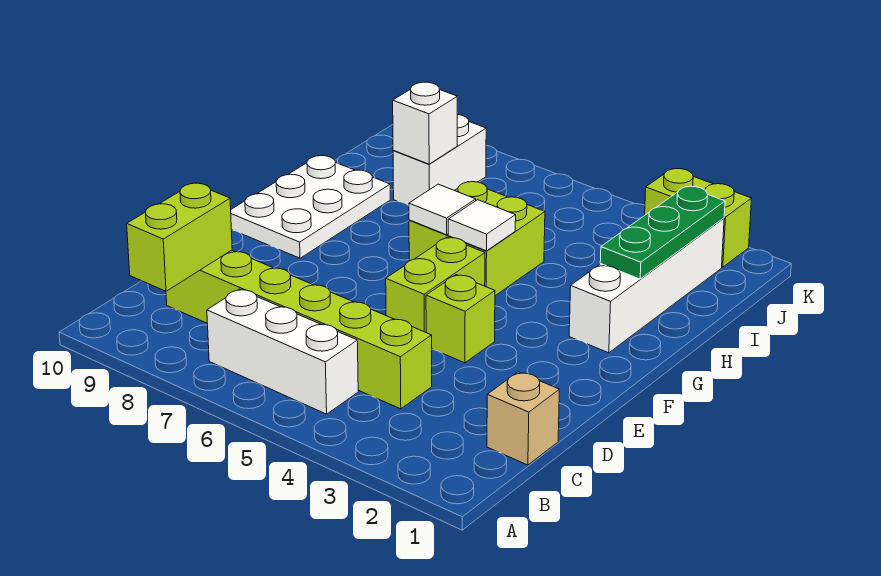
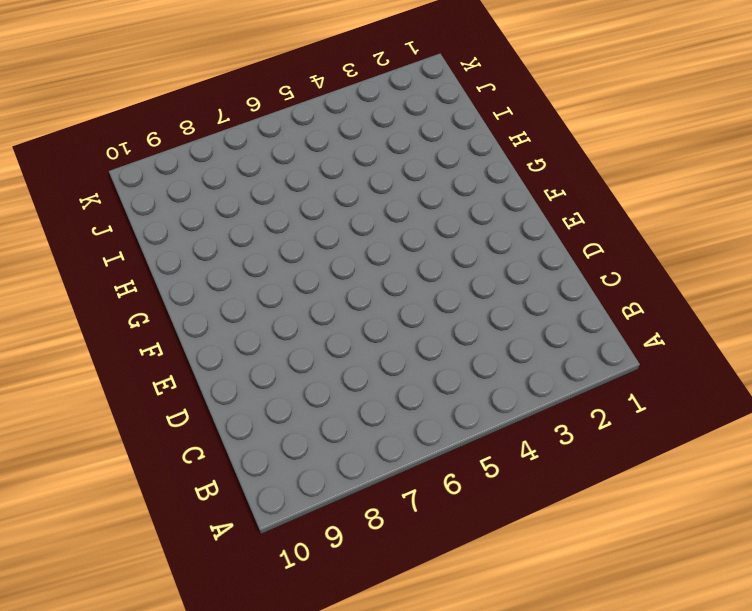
none -> white 1x3 brick [207,289,358,414]
none -> tan 1x1 brick [487,372,559,465]
none -> lime 1x6 brick [166,250,432,409]

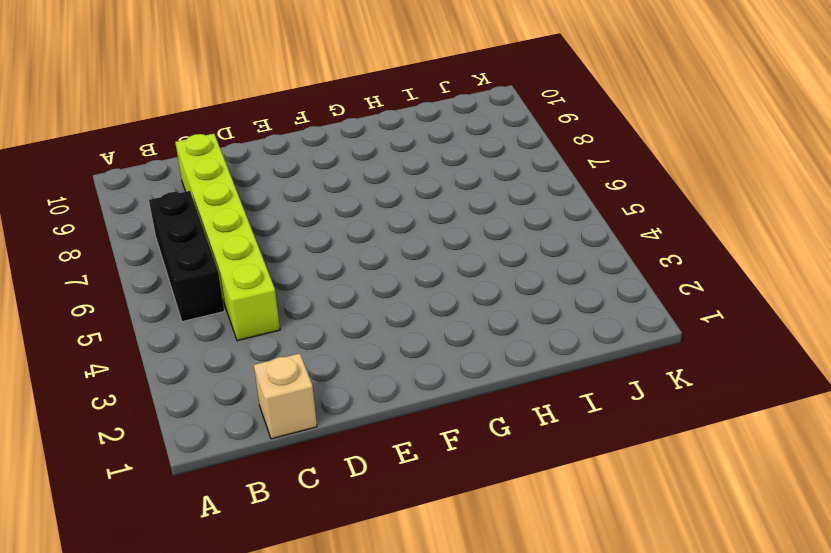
black 1x3 brick [149,191,224,322] -> white 1x3 brick [207,289,358,414]
none -> lime 1x1 brick [426,275,495,363]
none -> lime 1x2 brick [386,237,485,332]
none -> white 2x3 plate [231,156,390,258]

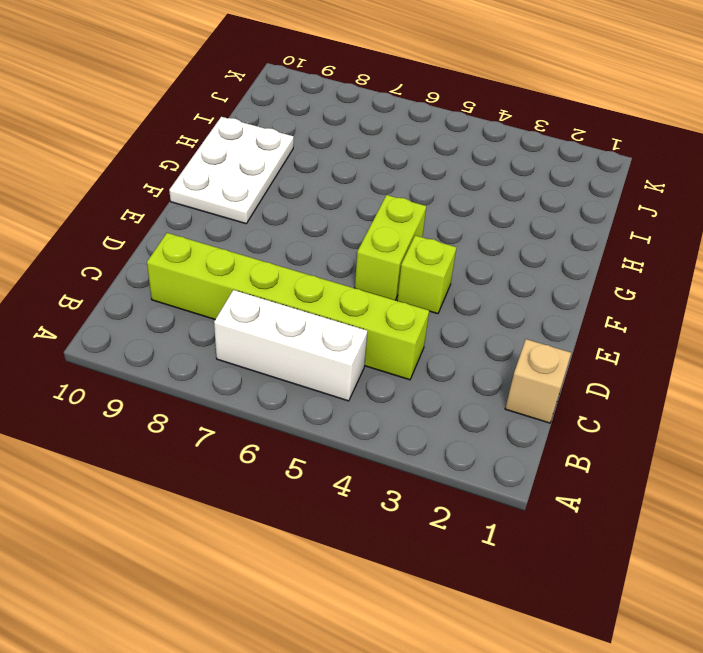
none -> white 1x4 brick [569,218,724,353]
none -> lime 2x2 brick [409,182,545,296]
none -> white 1x2 brick [393,115,486,206]

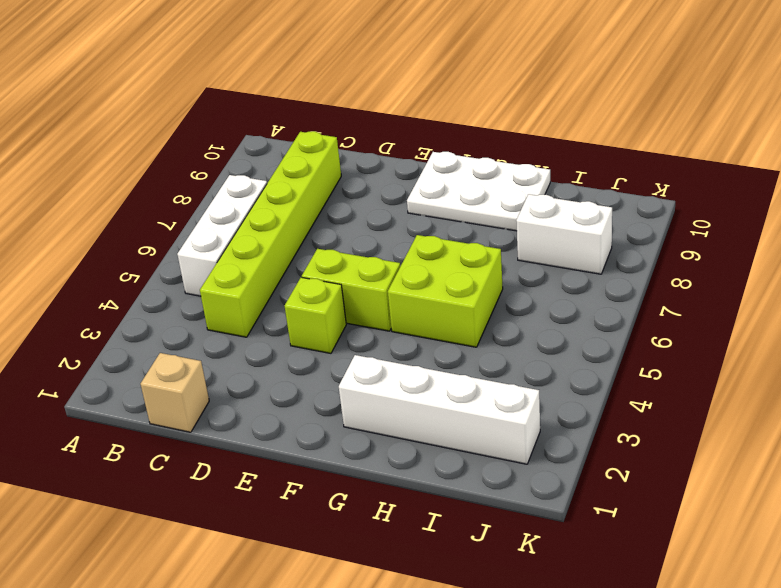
none -> lime 1x2 brick [645,169,752,267]
none -> lime 1x2 brick [127,183,232,291]
none -> white 1x1 tile [448,200,516,251]

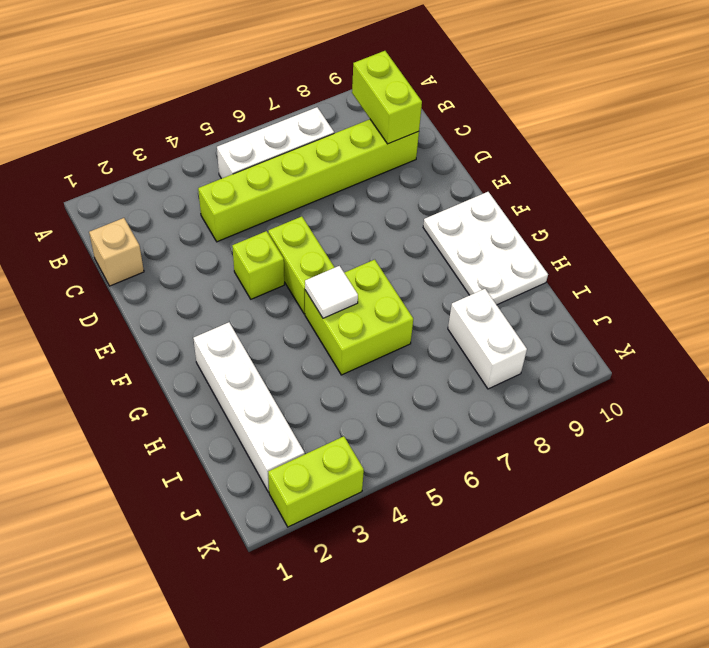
none -> white 1x1 tile [409,184,476,235]
none -> green 1x3 plate [600,186,725,279]
none -> white 1x1 brick [393,82,457,164]

